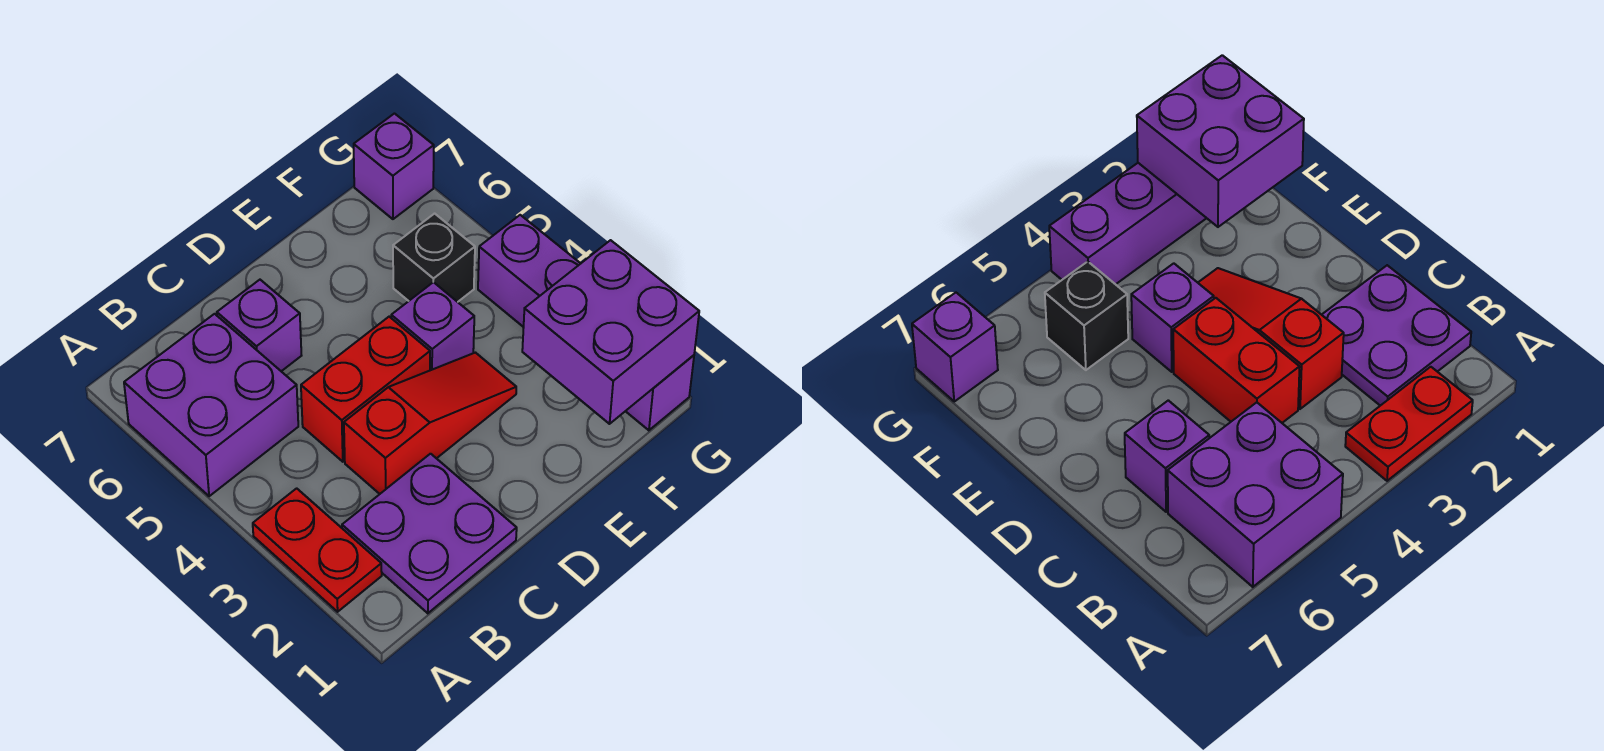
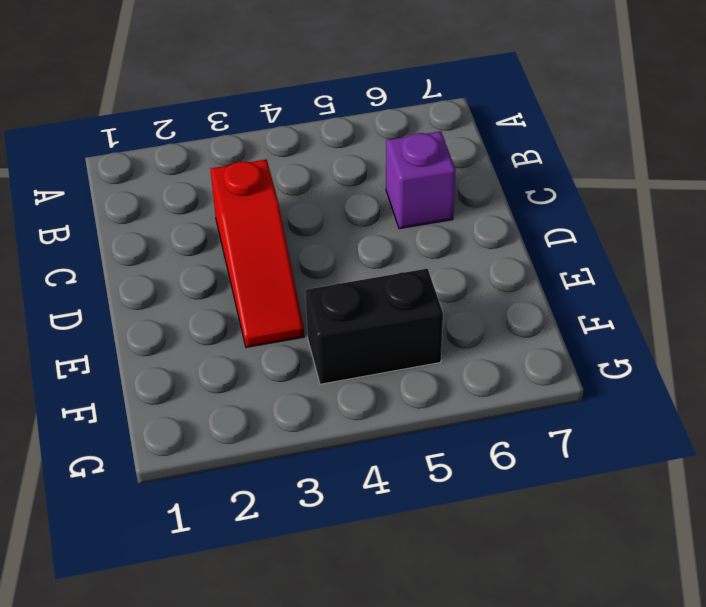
black 1x2 brick [305,269,443,384] -> black 1x1 brick [393,214,475,302]
none -> red 1x2 plate [253,488,382,612]
none -> purple 2x2 brick [124,314,298,496]

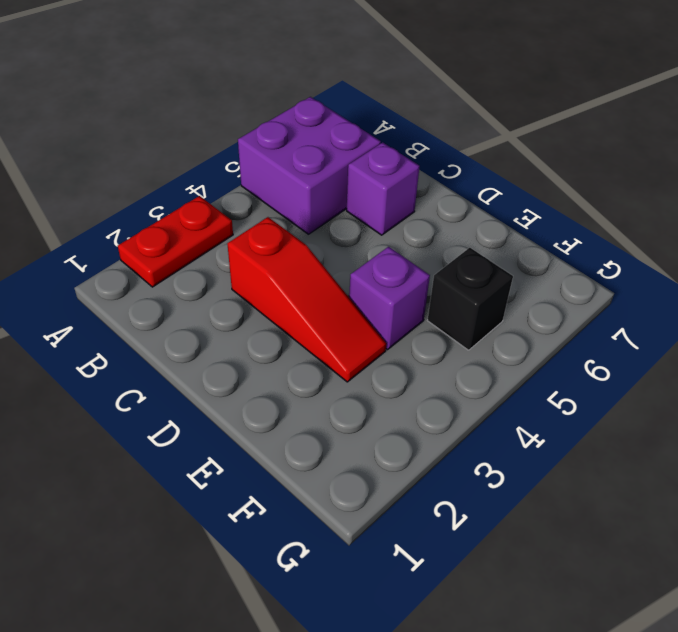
none -> purple 2x2 plate [342,454,517,613]
none -> red 1x2 brick [301,317,430,462]

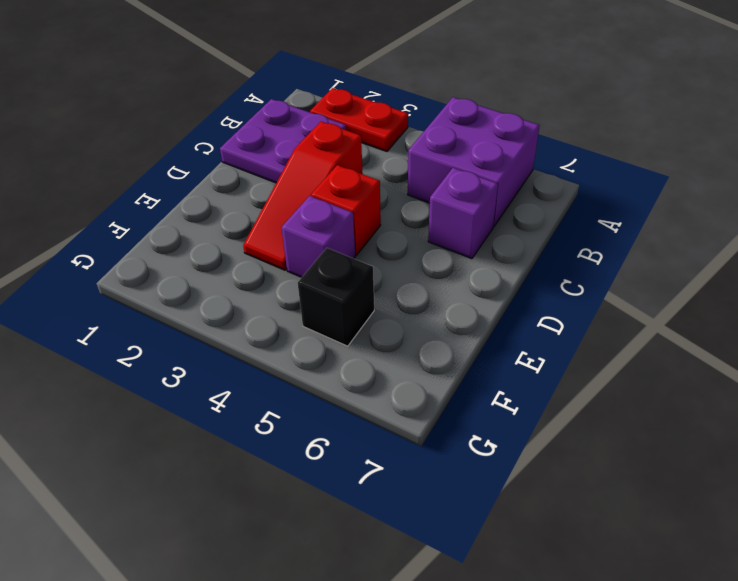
red 1x1 brick [311,165,381,255] -> red 1x2 brick [301,317,430,462]
none -> purple 1x4 brick [478,215,694,430]
none -> purple 1x1 brick [354,114,434,219]

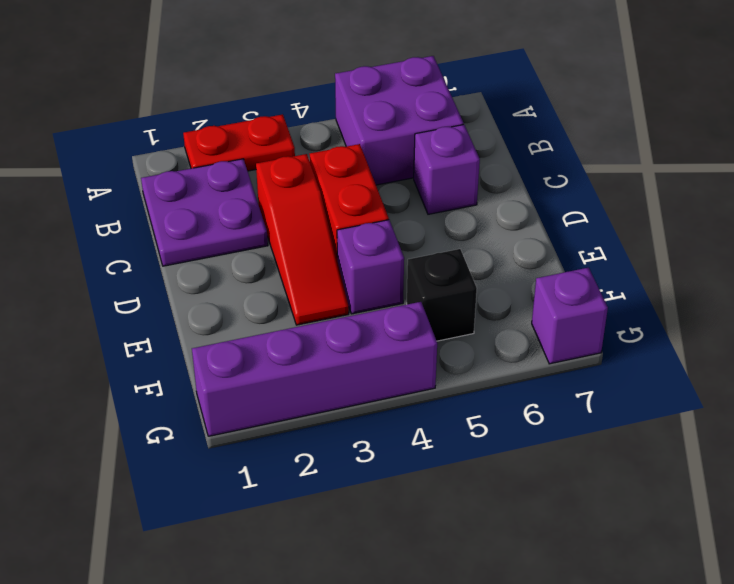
none -> purple 2x2 brick [522,240,699,424]

